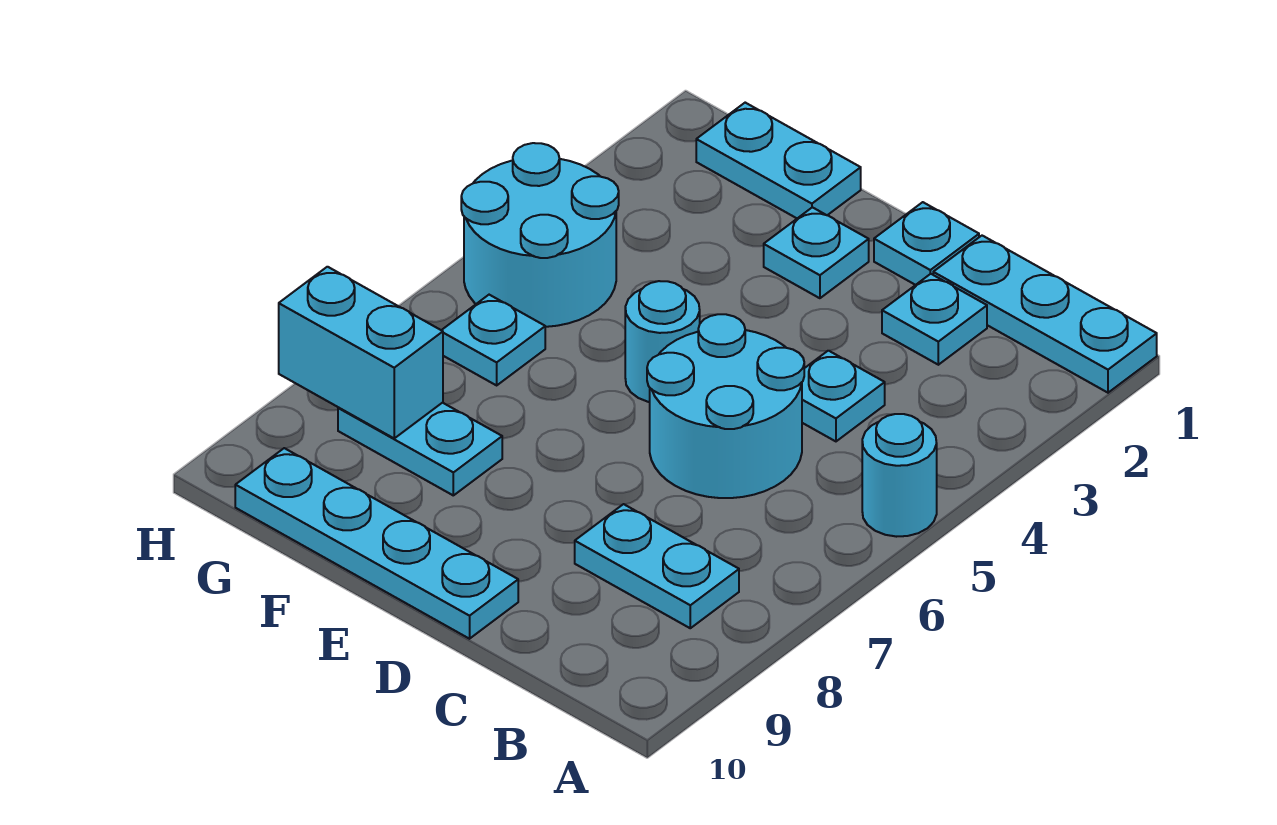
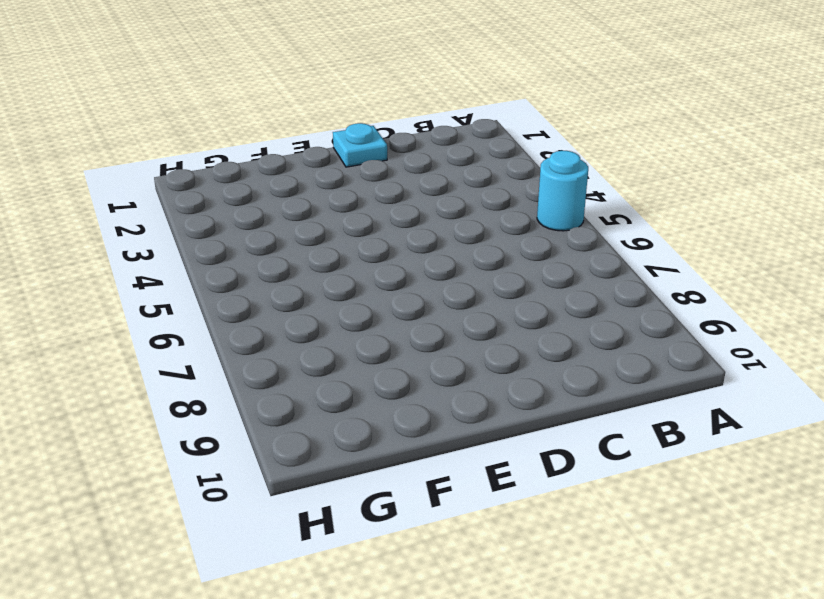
none -> cyan 1x3 plate [933,236,1157,393]
none -> cyan 1x2 plate [575,504,739,628]
none -> cyan 1x1 plate [882,274,987,365]

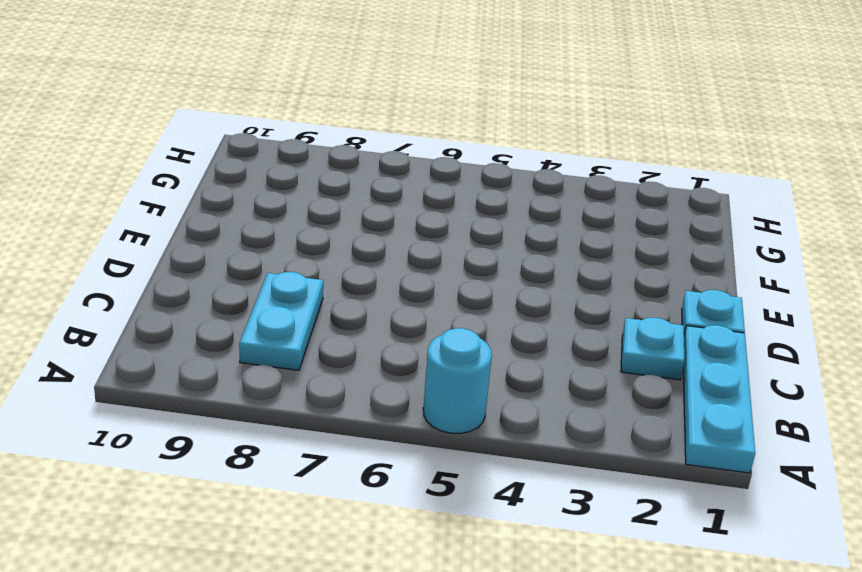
none -> cyan 1x1 plate [802,351,885,441]
none -> cyan 2x2 round brick [647,314,804,498]
none -> cyan 1x4 plate [235,448,518,639]

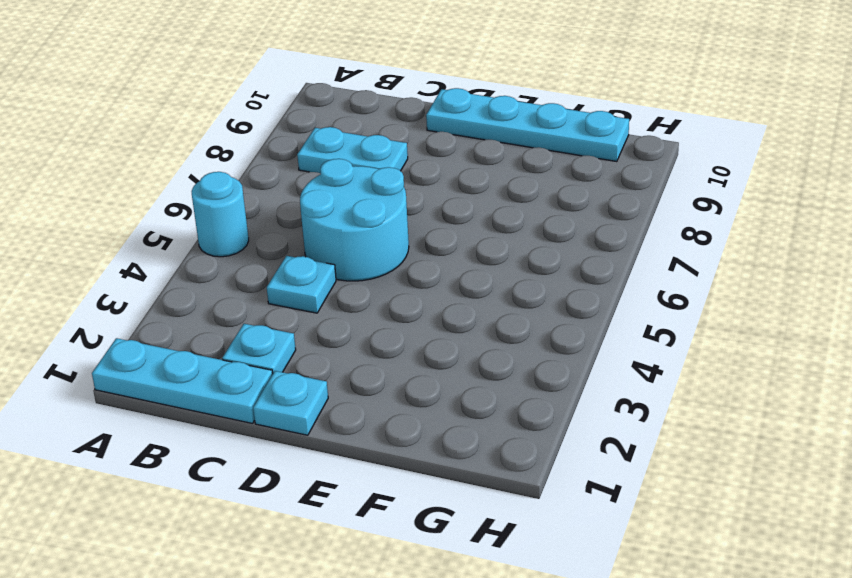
none -> cyan 1x1 plate [764,207,869,298]
none -> cyan 1x1 round brick [625,281,700,402]
none -> cyan 1x2 plate [696,103,861,218]

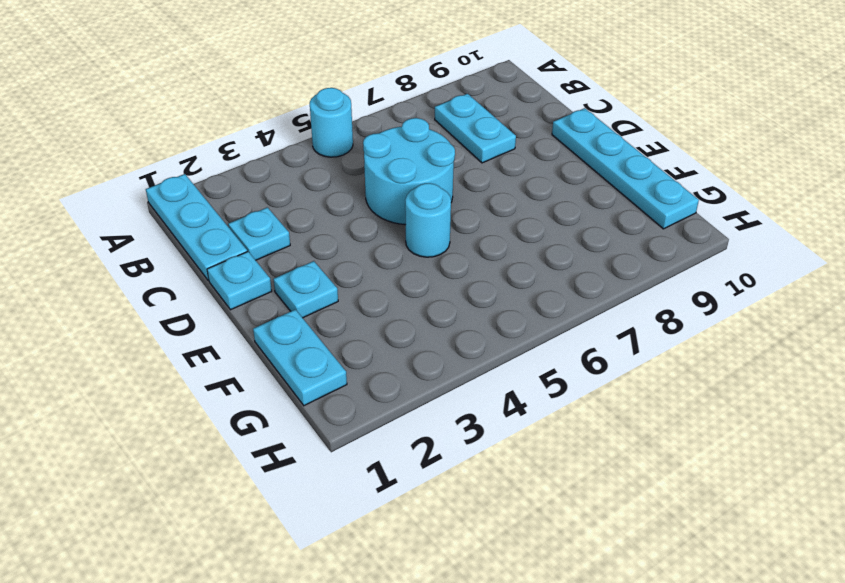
none -> cyan 1x1 plate [802,351,885,441]
none -> cyan 1x2 plate [338,403,502,495]
none -> cyan 2x2 round brick [461,143,619,327]

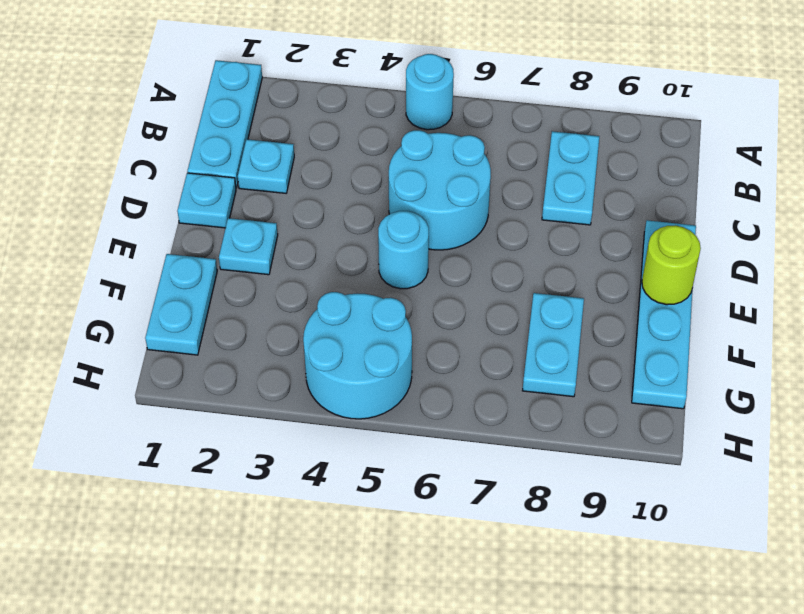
lime 1x1 round brick [642,225,701,305] -> none
none -> cyan 1x1 plate [802,351,885,441]
none -> cyan 1x1 plate [442,295,545,385]
none -> cyan 1x2 brick [279,267,443,438]

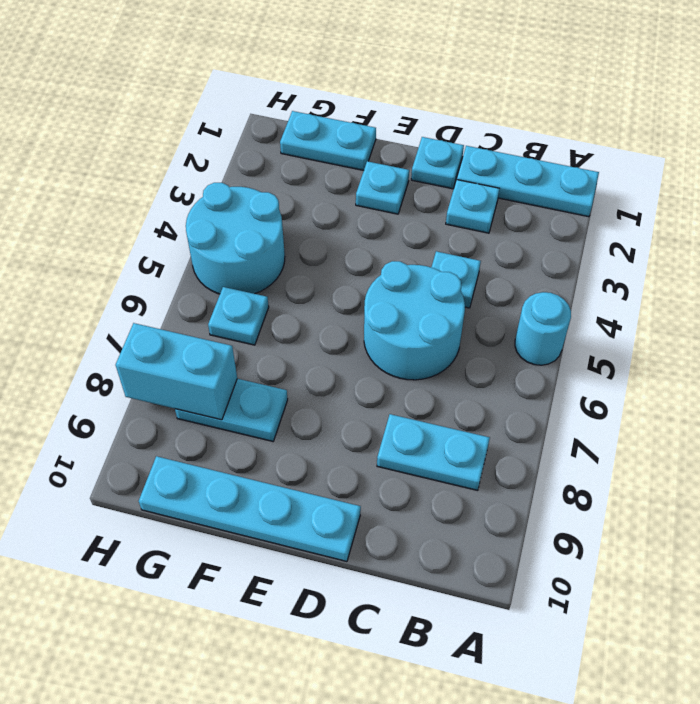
none -> cyan 1x1 round brick [625,281,700,402]

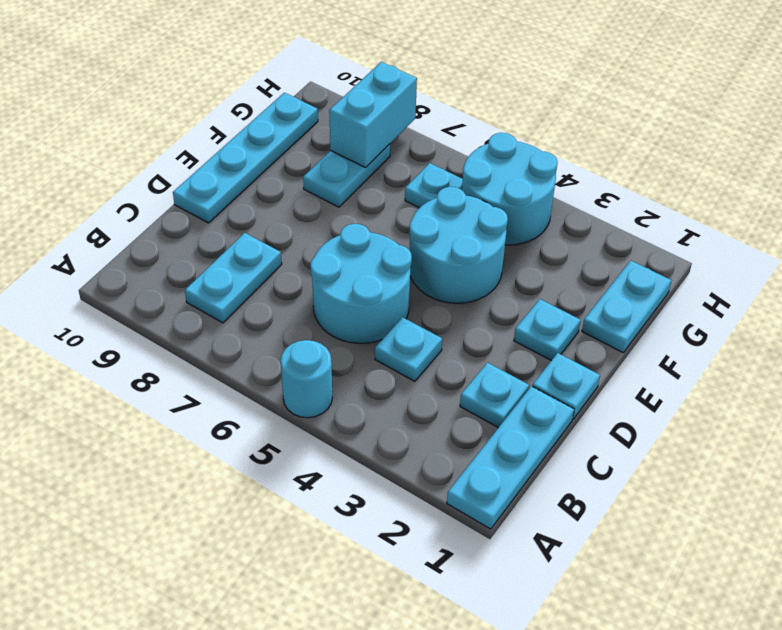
cyan 2x2 round brick [409,187,508,303] -> cyan 1x1 round brick [625,281,700,402]

